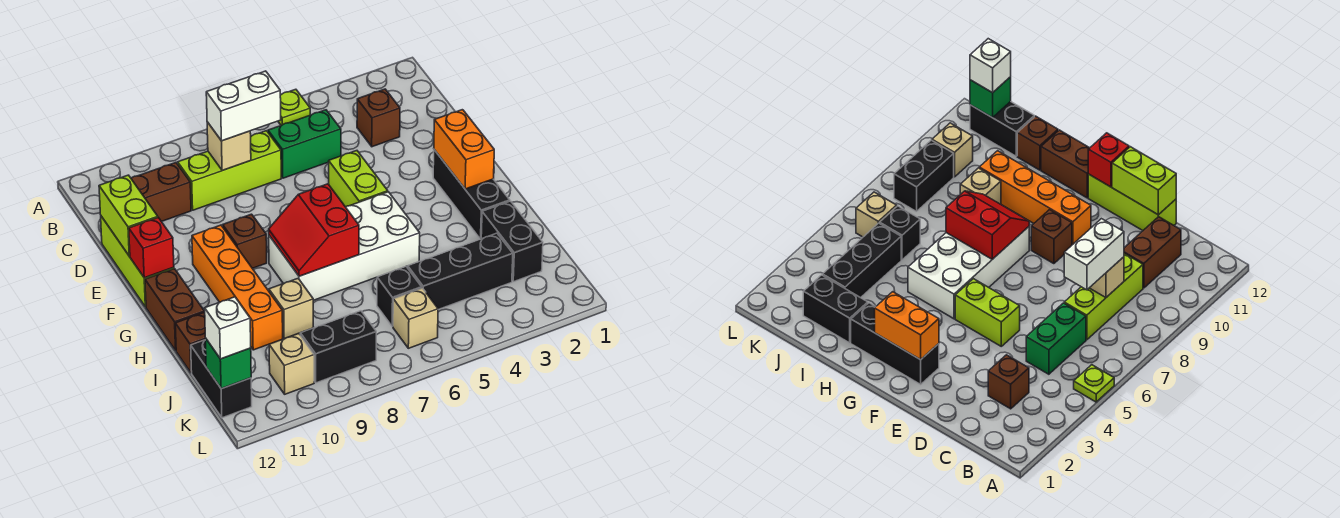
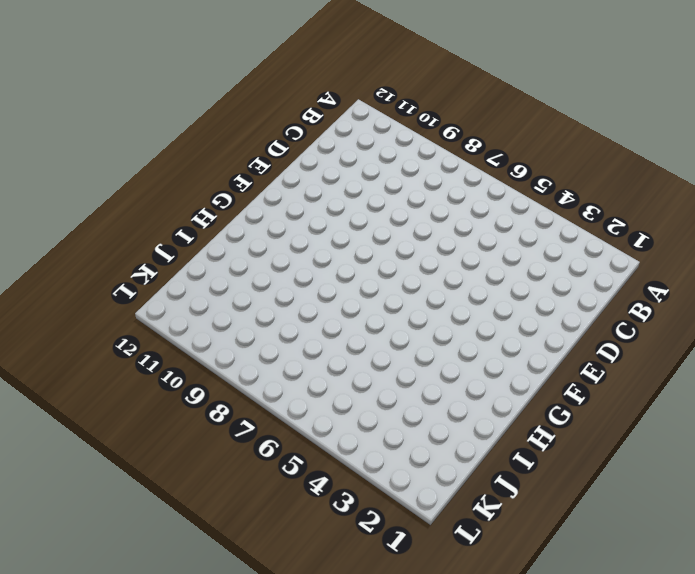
none -> lime 1x1 plate [278,89,310,125]
none -> brown 1x1 brick [357,89,400,147]
none -> green 1x2 brick [268,110,341,178]

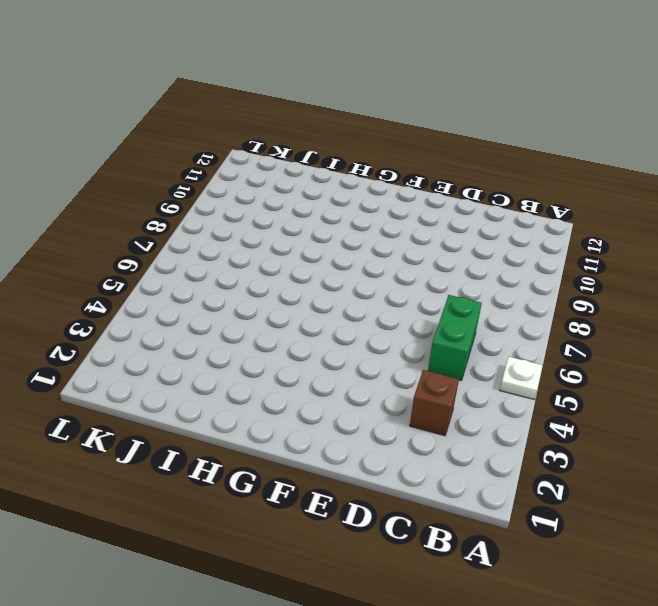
white 1x1 plate [500,357,543,399] -> lime 1x1 plate [278,89,310,125]
none -> lime 1x3 brick [178,131,281,210]
none -> brown 1x2 brick [131,163,191,222]
none -> lime 1x3 brick [101,216,174,307]

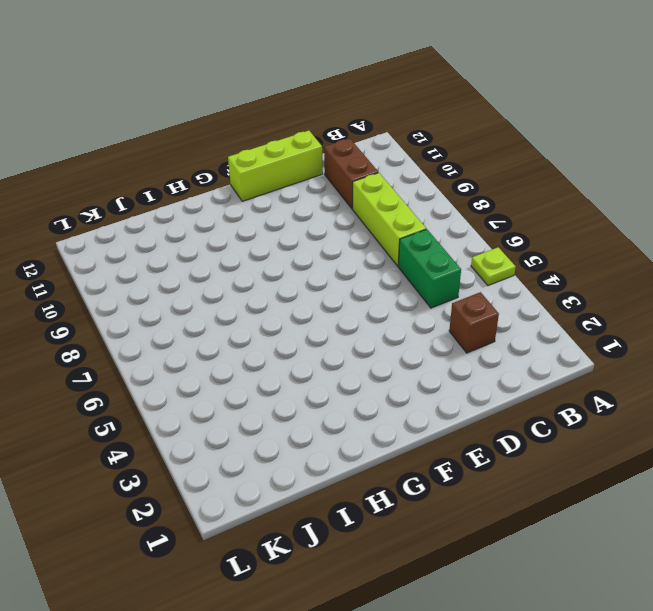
none -> lime 1x2 brick [329,151,388,207]
none -> black 1x3 brick [433,150,510,239]
none -> brown 1x1 brick [223,214,267,268]

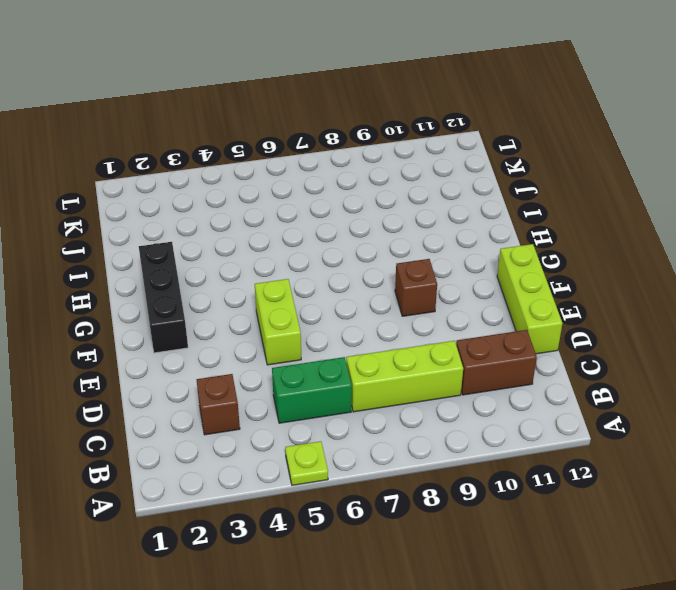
none -> orange 1x4 brick [192,225,283,350]
none -> white 2x4 brick [269,192,420,300]
none -> brown 1x2 brick [145,269,204,350]

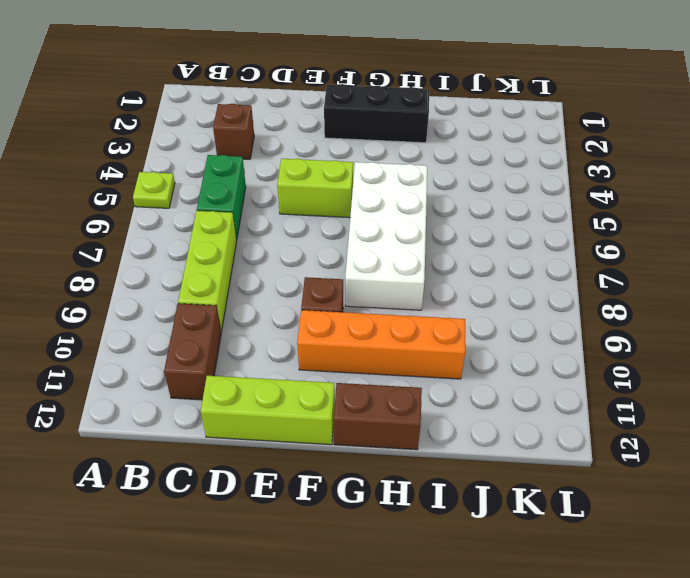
none -> black 1x2 brick [481,201,543,282]
none -> tan 1x1 brick [269,279,314,339]
none -> brown 1x1 brick [175,312,205,373]

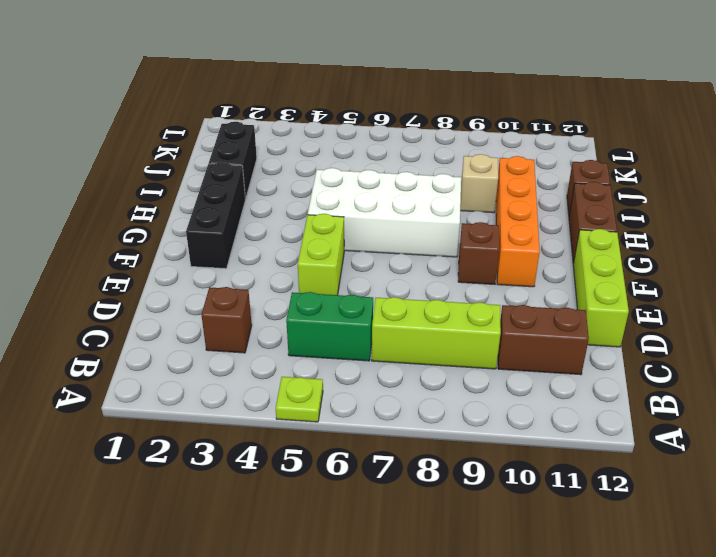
none -> black 1x3 brick [408,233,513,310]
none -> black 1x1 brick [377,267,422,326]
none -> black 1x2 brick [191,340,252,418]

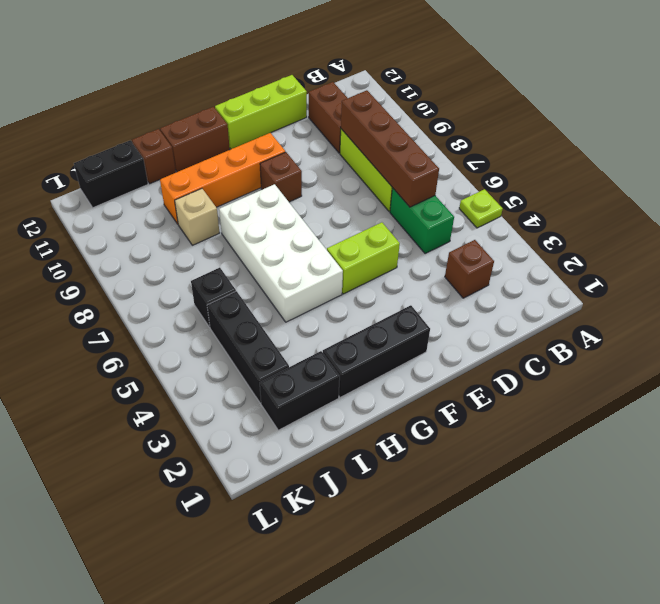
brown 1x4 brick [341,90,439,207] -> tan 1x1 brick [207,122,251,171]
none -> tan 1x1 brick [393,288,438,348]
none -> black 1x2 brick [300,311,376,383]
none -> tan 1x1 brick [269,333,314,394]

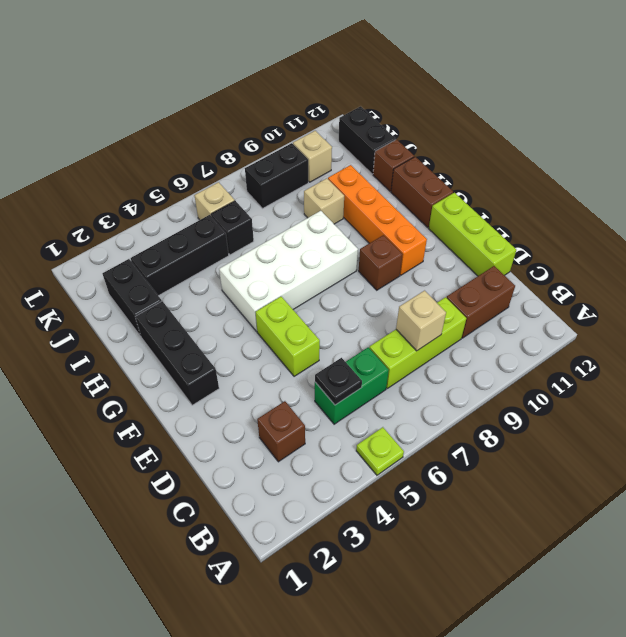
black 1x1 plate [315,358,362,405] -> none
none -> lime 1x2 brick [99,175,158,256]
none -> orange 1x2 brick [434,110,494,189]
none -> red 1x1 brick [129,218,174,278]

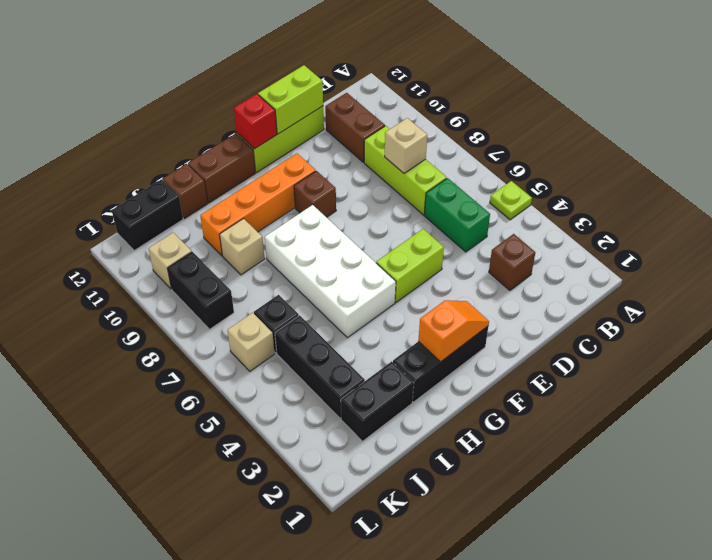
orange 1x2 slope [418,300,489,362] -> orange 1x2 brick [434,110,494,189]
none -> red 2x2 slope [269,184,359,276]
none -> green 1x1 brick [205,338,251,389]
none -> white 1x2 brick [206,71,281,141]

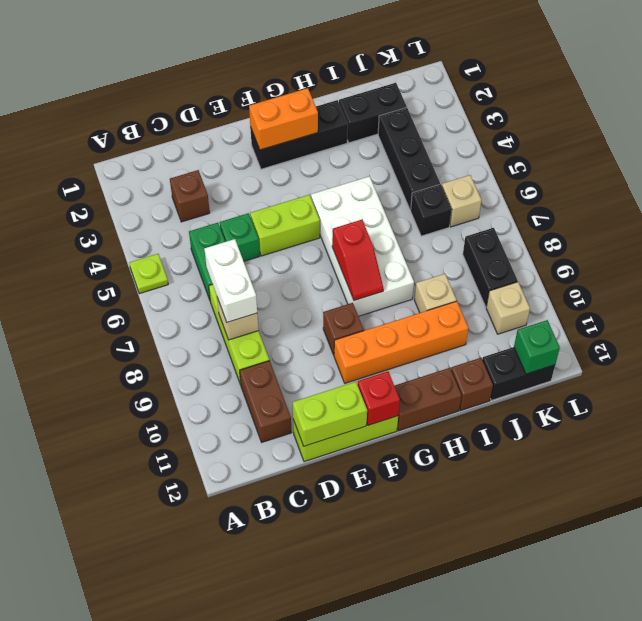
green 1x1 brick [220,213,260,261] -> none
red 1x2 slope [332,220,384,301] -> red 2x2 slope [269,184,359,276]
none -> white 1x1 brick [205,297,251,359]

